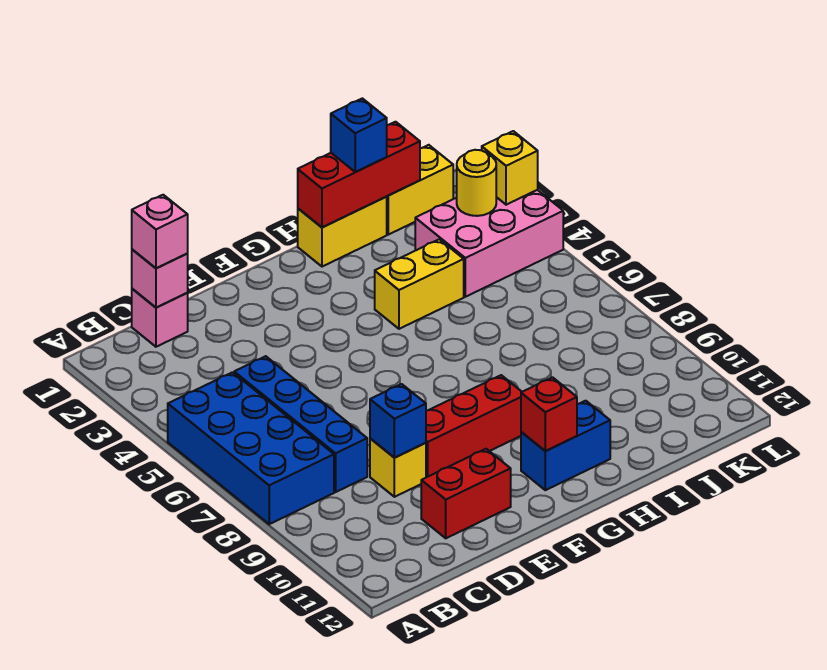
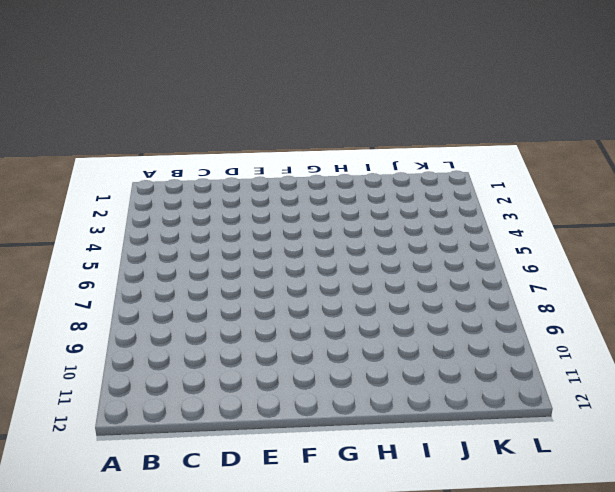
none -> blue 2x4 brick [168,372,334,524]
none -> pink 1x1 brick [132,289,188,347]
none -> blue 1x4 brick [234,356,367,492]

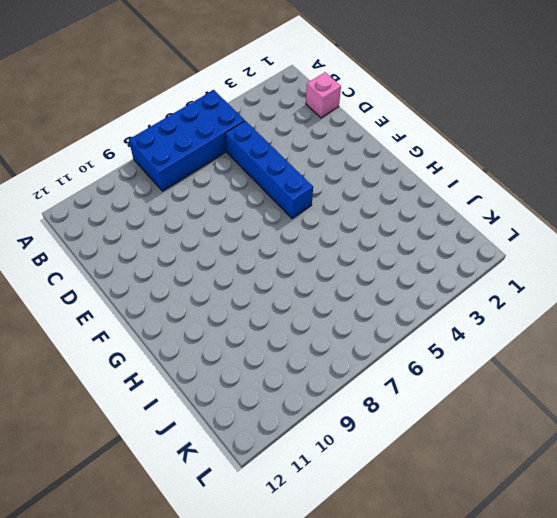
blue 1x4 brick [225,121,313,219] -> blue 1x4 brick turned to [234,356,367,492]
none -> yellow 1x1 brick [370,439,426,497]
none -> red 1x2 brick [421,449,511,538]
none -> red 1x3 brick [426,375,522,477]

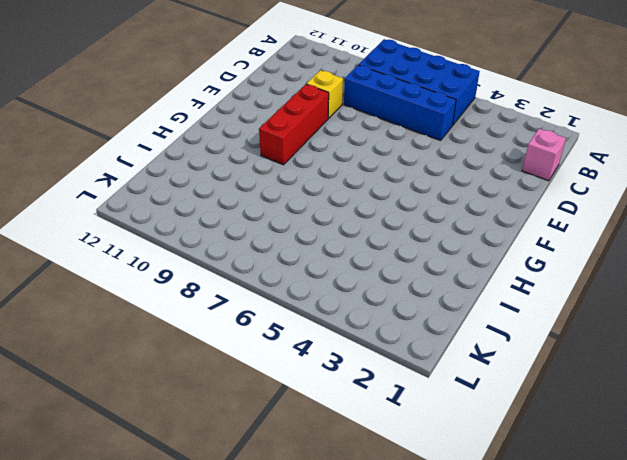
none -> red 1x2 brick [421,449,511,538]
none -> blue 1x2 brick [521,401,610,490]
none -> yellow 1x2 brick [298,197,387,267]

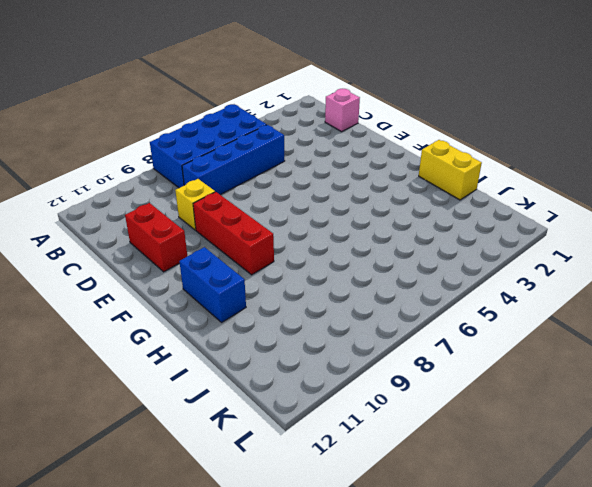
none -> yellow 1x2 brick [375,239,464,329]
none -> yellow 1x2 brick [387,145,453,235]
none -> pink 2x3 brick [415,190,563,297]

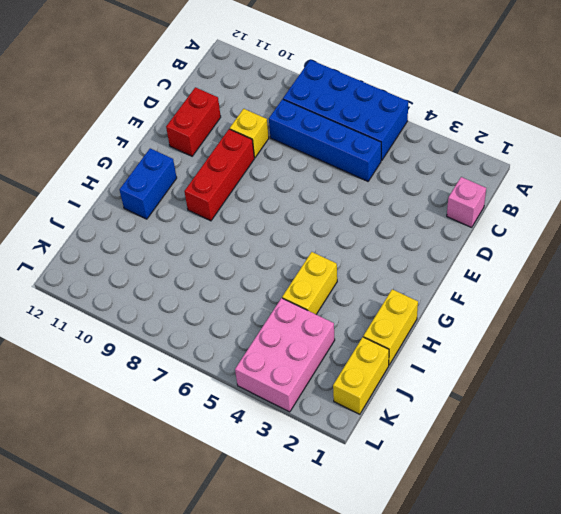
none -> pink 1x1 brick [132,249,188,308]
none -> blue 1x1 brick [370,384,426,458]
none -> red 1x1 brick [521,377,577,451]

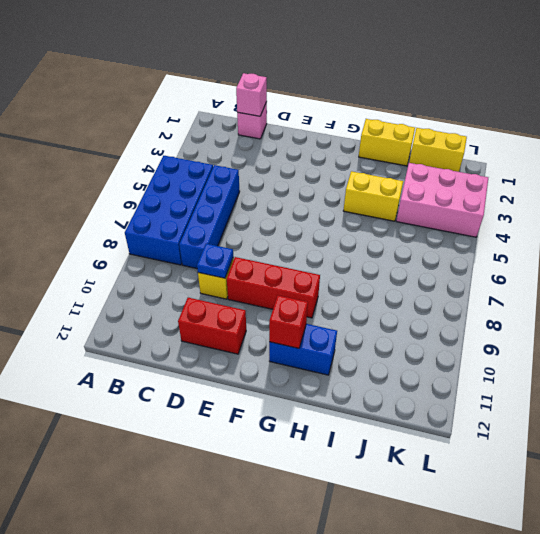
blue 1x1 plate [197,244,233,278] -> blue 1x1 brick [370,384,426,458]
none -> red 1x3 brick [298,122,420,227]
none -> yellow 1x1 round brick [457,150,496,216]
none -> yellow 1x1 brick [482,131,538,205]

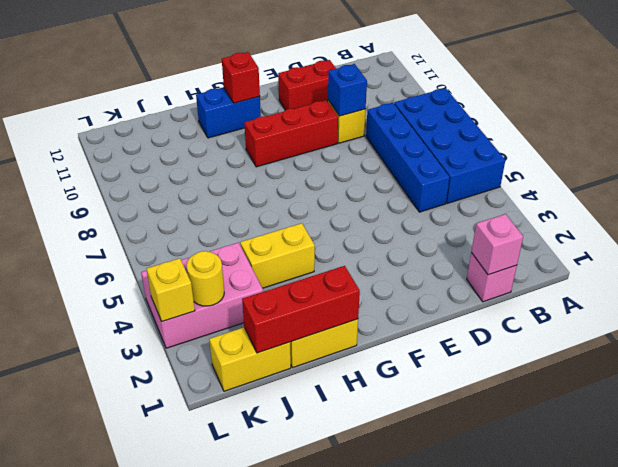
none -> pink 1x1 brick [132,195,188,268]
none -> blue 1x1 brick [331,98,387,172]

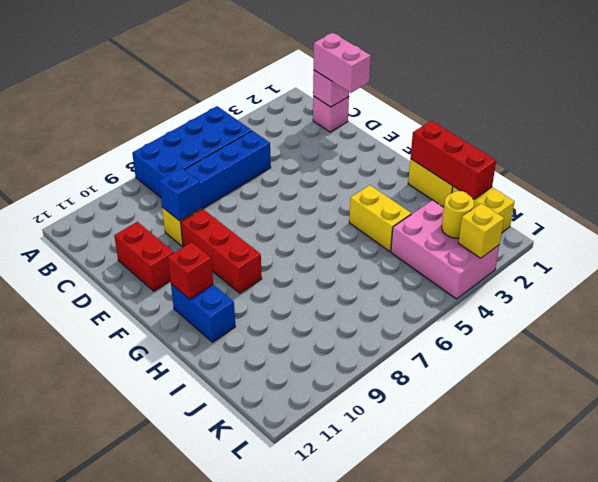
pink 1x2 brick [314,33,371,93] -> pink 1x1 brick [132,195,188,268]
none -> blue 1x1 brick [331,98,387,172]

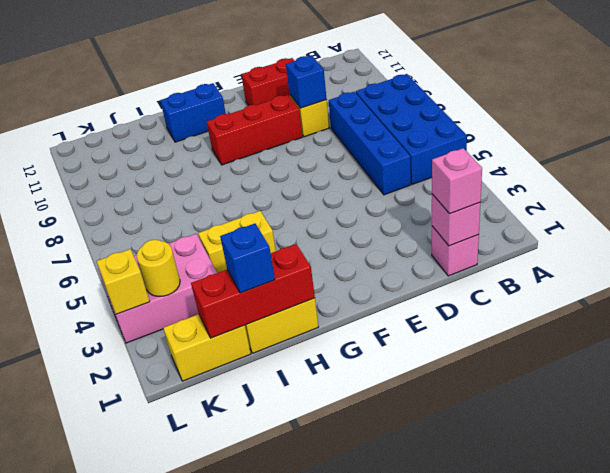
none -> red 1x1 brick [521,377,577,451]

